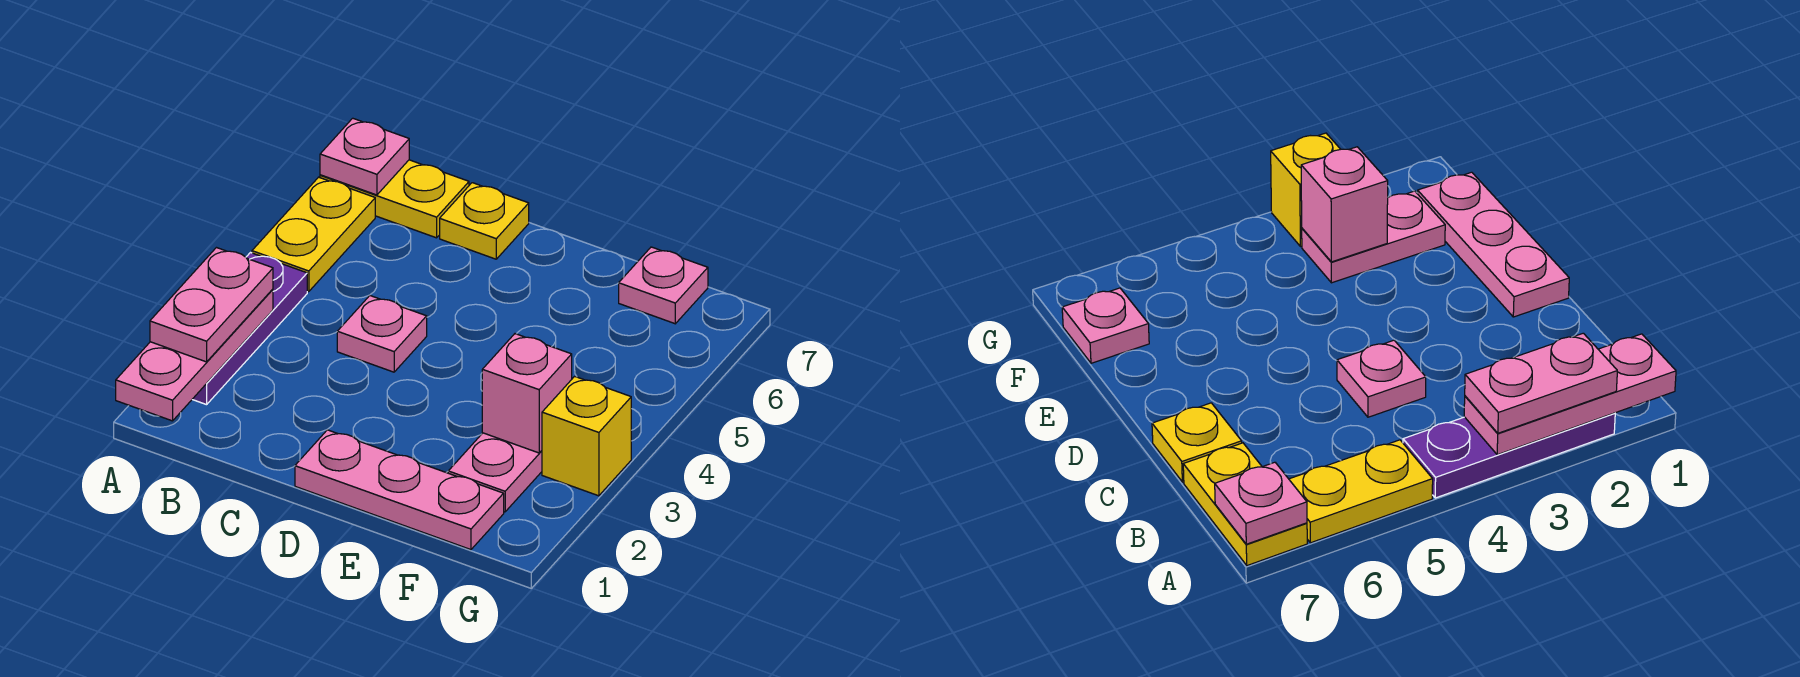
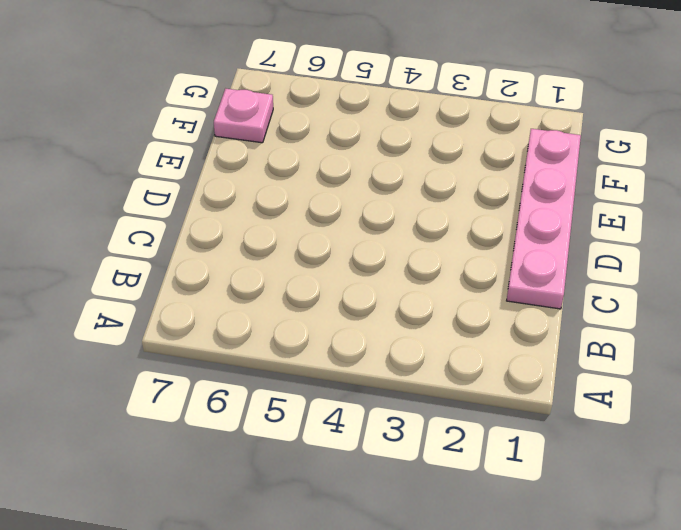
pink 1x4 plate [507,129,581,309] -> pink 1x3 plate [295,430,504,550]
none -> purple 1x3 plate [192,253,307,405]
none -> yellow 1x2 plate [252,177,375,292]
none -> yellow 1x2 plate [320,160,469,238]

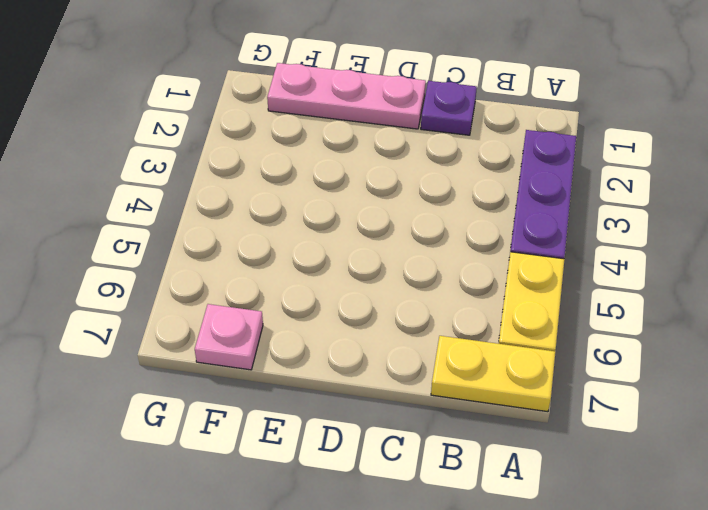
purple 1x1 plate [421,81,477,135] -> none
none -> pink 1x1 plate [337,296,427,372]
none -> yellow 1x1 plate [440,183,529,259]
none -> pink 1x2 plate [448,433,542,512]

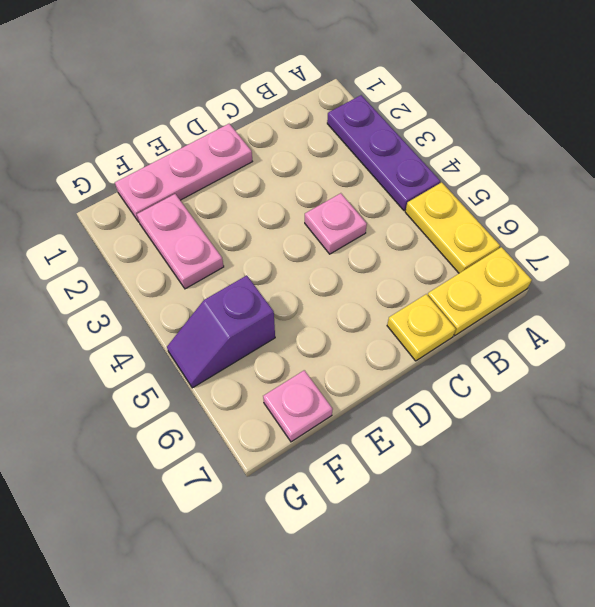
purple 1x2 slope [167,276,275,388] -> none
none -> yellow 1x1 brick [542,376,631,496]
none -> pink 1x3 plate [116,289,273,421]
none -> pink 1x1 plate [320,118,409,195]

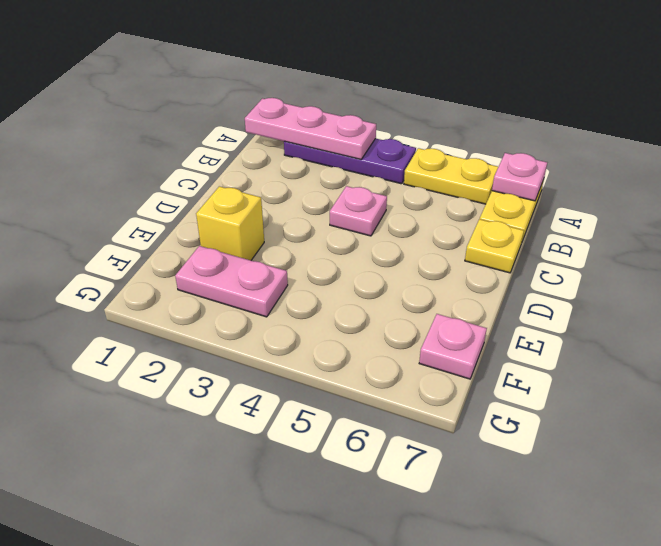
yellow 1x1 brick [196,186,264,260] -> yellow 1x1 brick moved to [542,376,631,496]
none -> pink 1x3 plate [295,430,504,550]
none -> pink 1x1 brick [482,334,572,453]
none -> pink 1x2 plate [150,248,273,362]

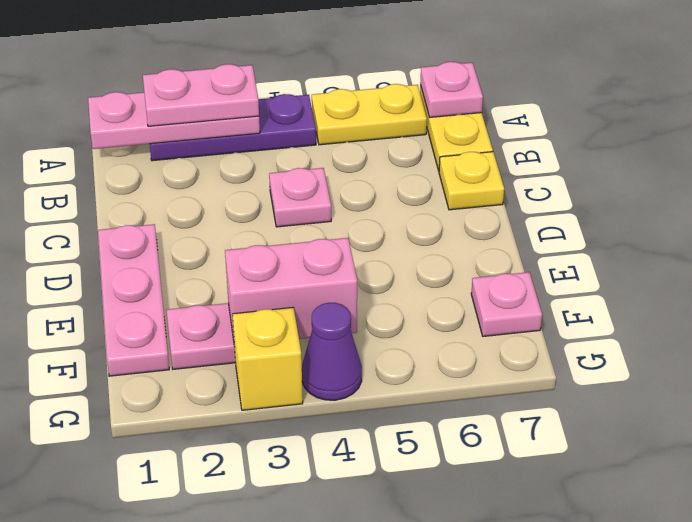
pink 1x2 brick [225,238,357,340] -> pink 1x1 brick [482,334,572,453]
purple 1x1 cone [302,303,362,400] -> none

